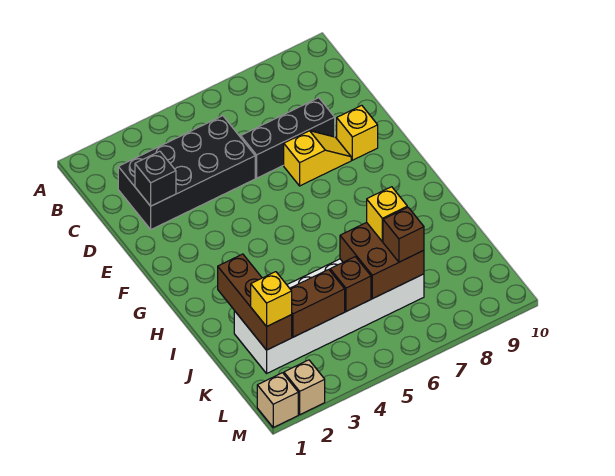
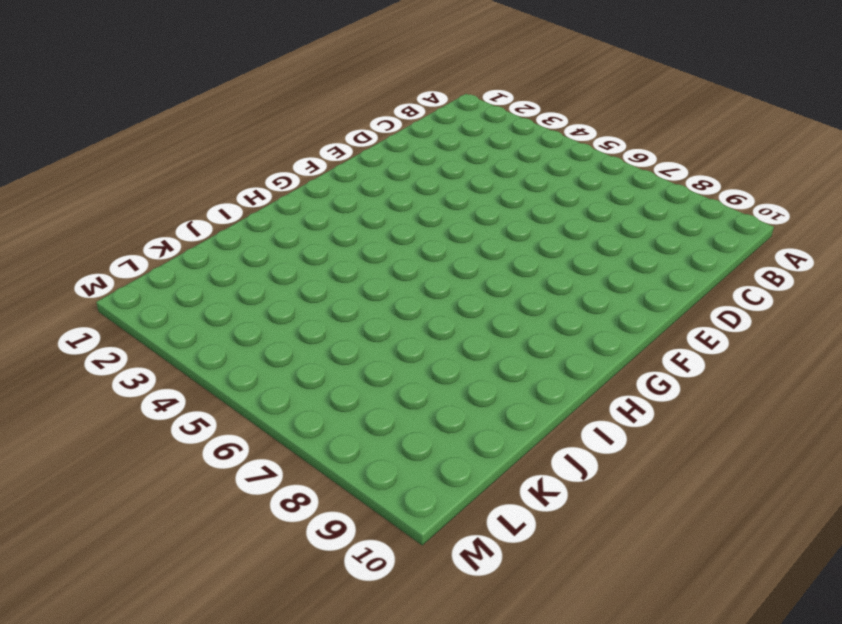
none -> black 2x4 brick [118,116,255,229]
none -> black 1x3 brick [241,98,335,178]
none -> yellow 1x2 slope [284,131,351,186]

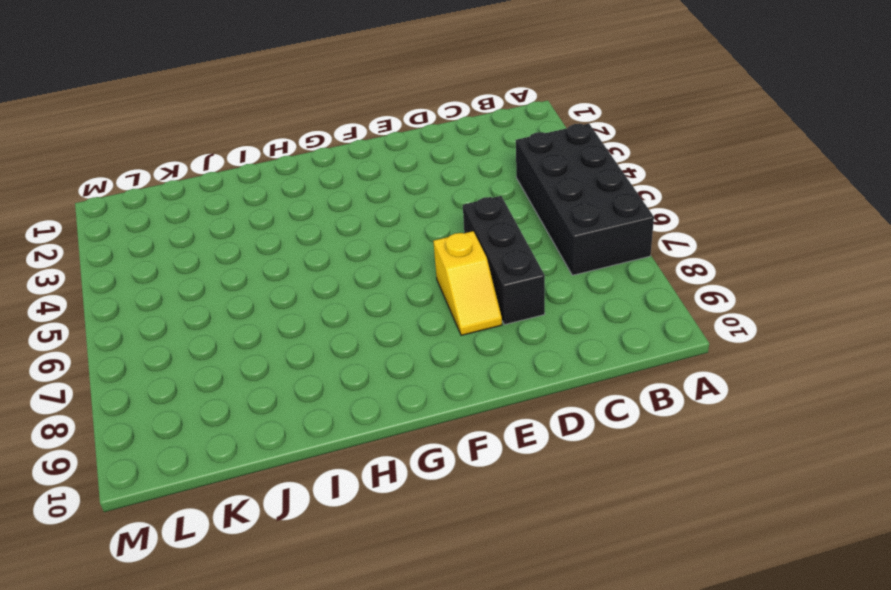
black 2x4 brick [516,124,654,275] -> black 2x4 brick moved to [118,116,255,229]
none -> yellow 1x1 brick [337,105,378,160]
none -> white 2x6 brick [234,259,424,373]
none -> tan 1x1 brick [257,373,298,427]

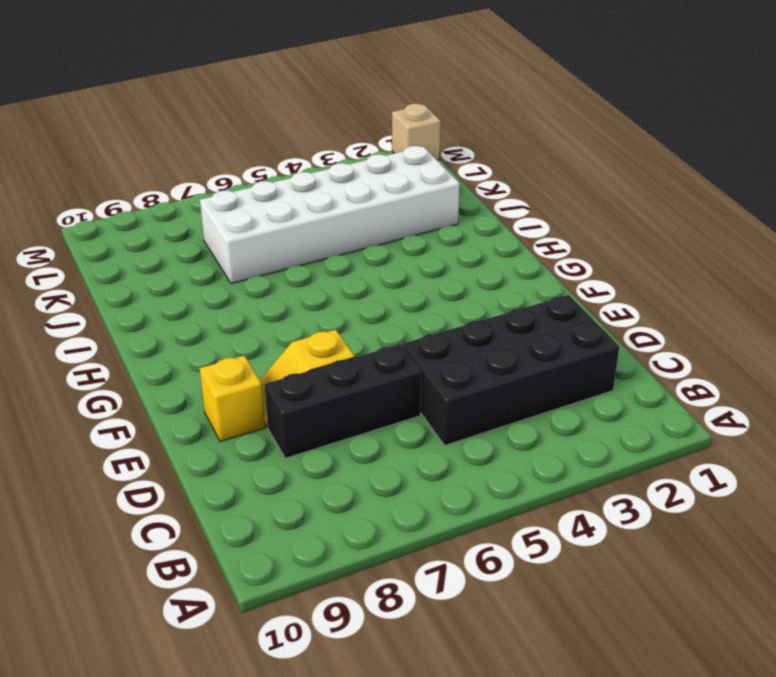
none -> tan 1x1 brick [284,360,325,414]
none -> black 1x1 brick [135,151,176,206]
none -> brown 1x3 brick [218,254,292,350]

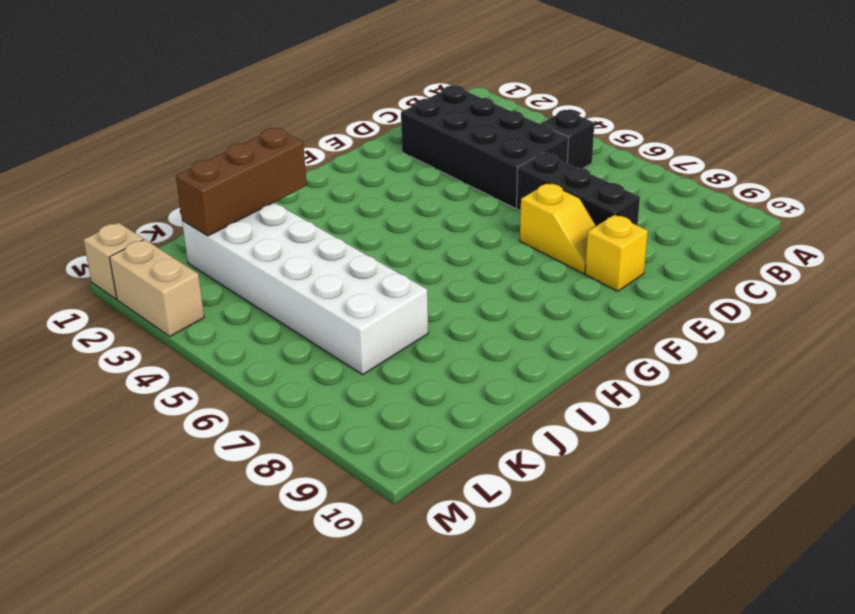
black 1x1 brick [541,110,594,168] -> black 1x1 brick moved to [135,151,176,206]
tan 1x2 brick [110,239,204,336] -> tan 1x1 brick [284,360,325,414]
none -> brown 2x2 brick [340,222,424,299]
none -> brown 1x2 brick [290,270,345,337]
none -> brown 1x1 brick [330,257,371,311]

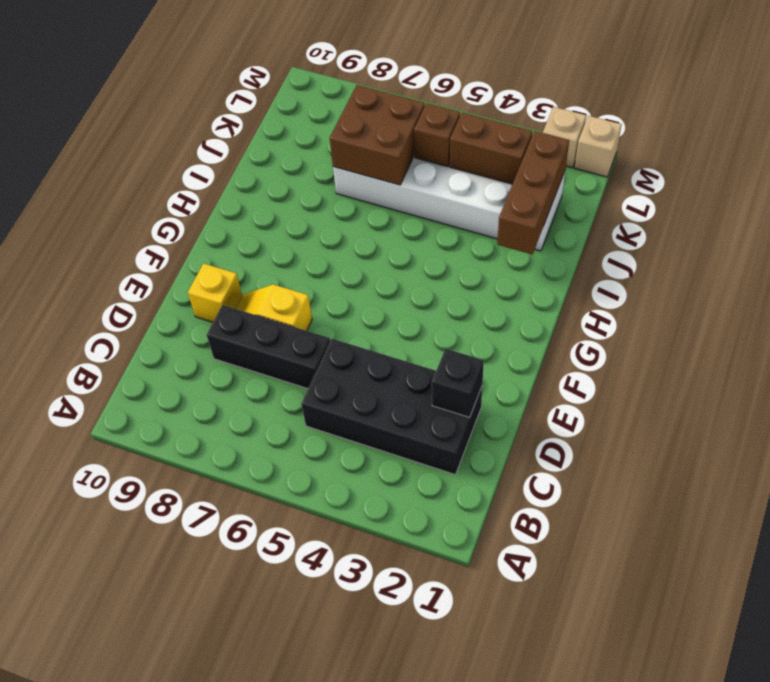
none -> yellow 1x1 brick [367,187,407,242]
none -> yellow 1x1 brick [251,272,292,327]
none -> brown 1x1 brick [383,207,424,262]

